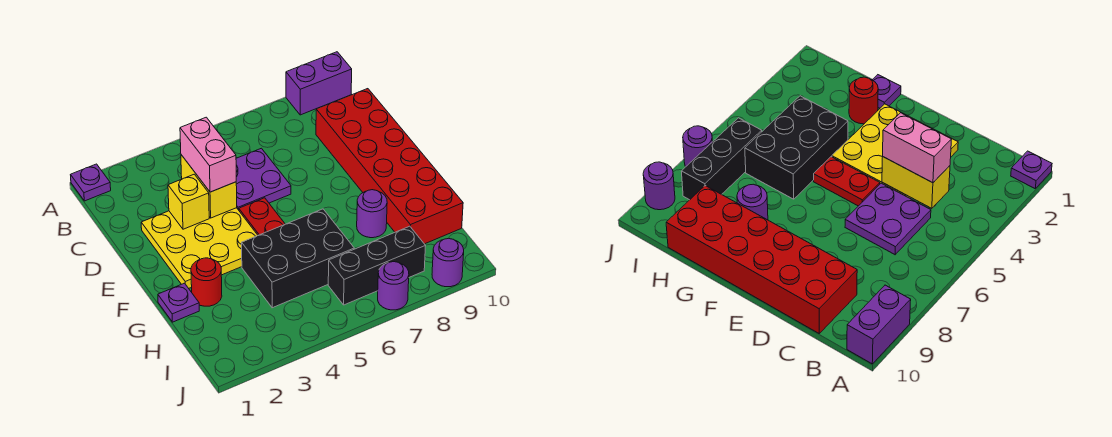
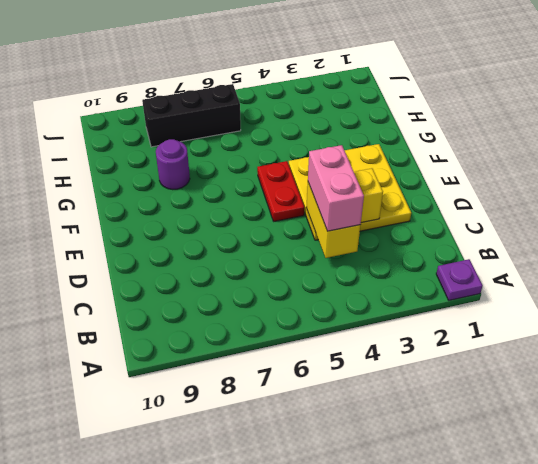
none -> purple 1x2 brick [286,52,352,115]
none -> purple 2x2 plate [236,148,291,210]
none -> red 2x6 brick [316,89,463,244]

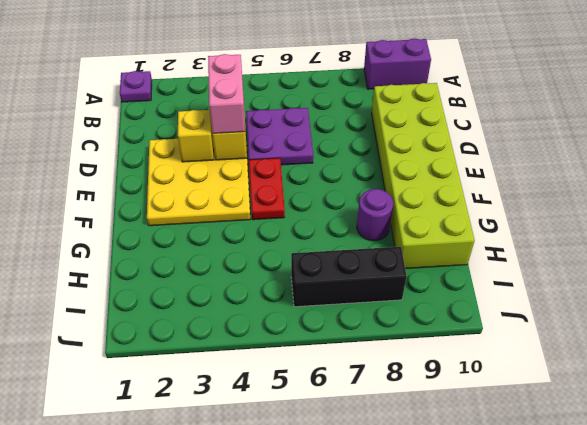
lime 2x6 brick [372,83,475,269] -> red 2x6 brick [316,89,463,244]
none -> purple 1x1 plate [158,283,199,322]
none -> red 1x1 round brick [191,258,222,306]
none -> black 2x3 brick [242,209,354,308]

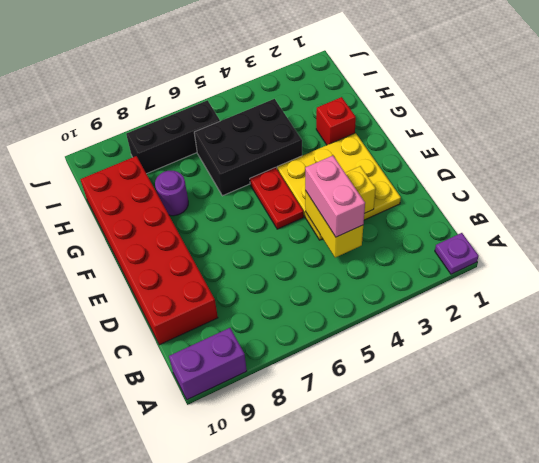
red 1x1 brick [316,97,356,145] -> red 1x1 round brick [191,258,222,306]
none -> purple 2x2 plate [236,148,291,210]
none -> purple 1x1 plate [158,283,199,322]
none -> purple 1x1 round brick [378,262,409,310]

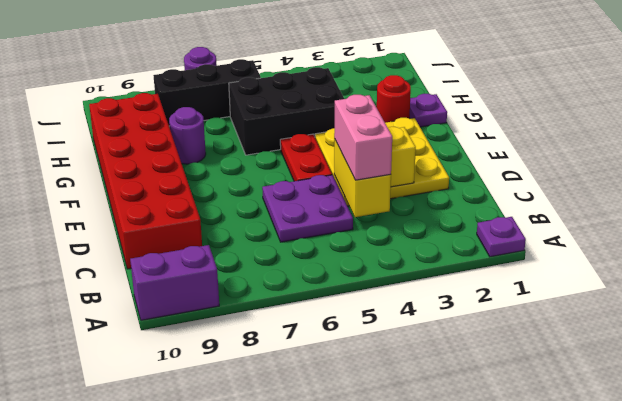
none -> purple 1x1 round brick [432,238,464,287]

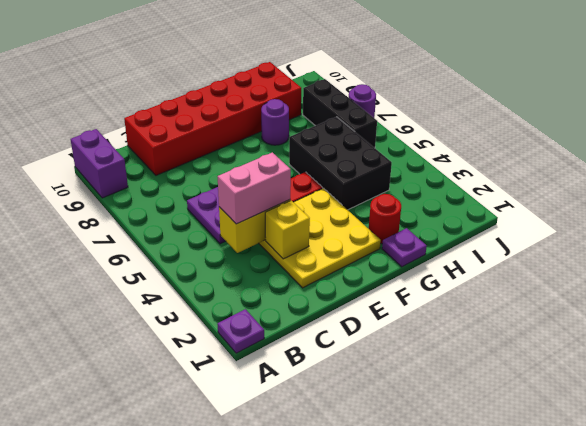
none -> purple 1x1 round brick [432,238,464,287]

